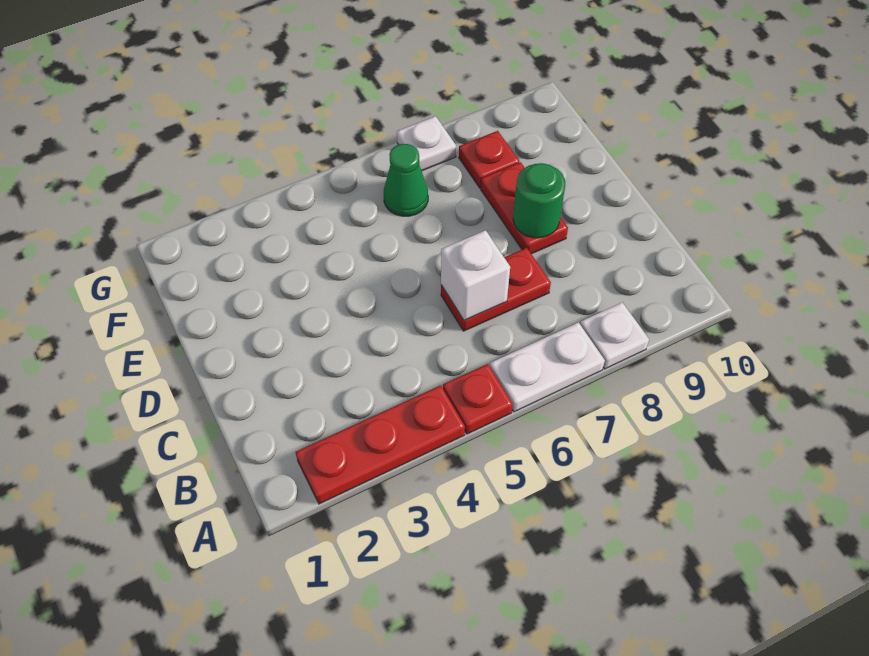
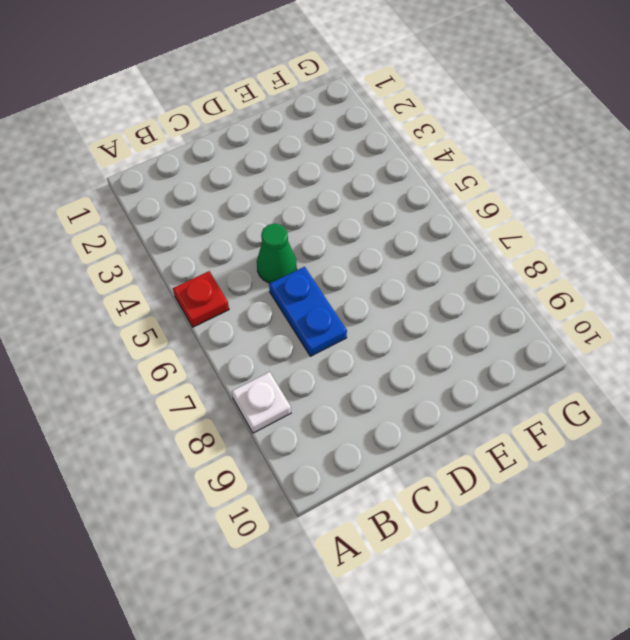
green 1x1 cone [257,224,297,283] -> green 1x1 cone moved to [384,144,428,216]
blue 1x2 plate [269,267,347,356] -> red 1x2 plate [441,248,551,331]
none -> red 1x3 plate [295,385,465,504]
none -> white 1x2 plate [490,322,605,412]

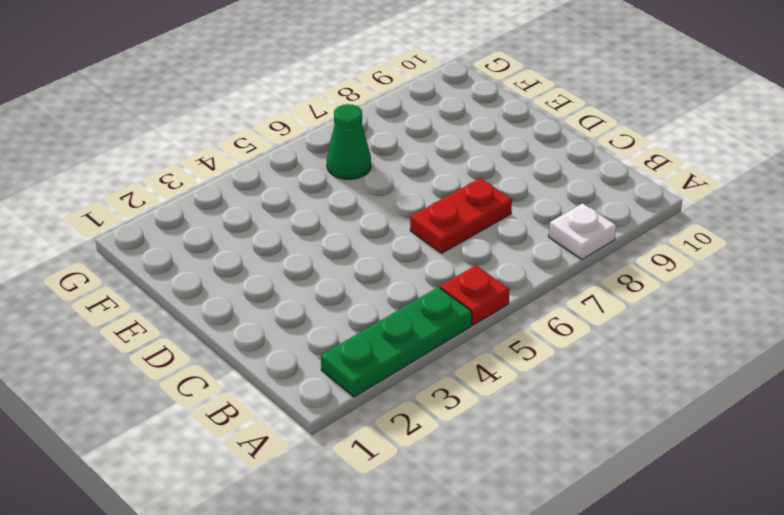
green 1x3 plate [321,287,472,397] -> red 1x3 plate [295,385,465,504]
none -> white 1x2 plate [490,322,605,412]
none -> red 1x2 plate [481,162,568,254]

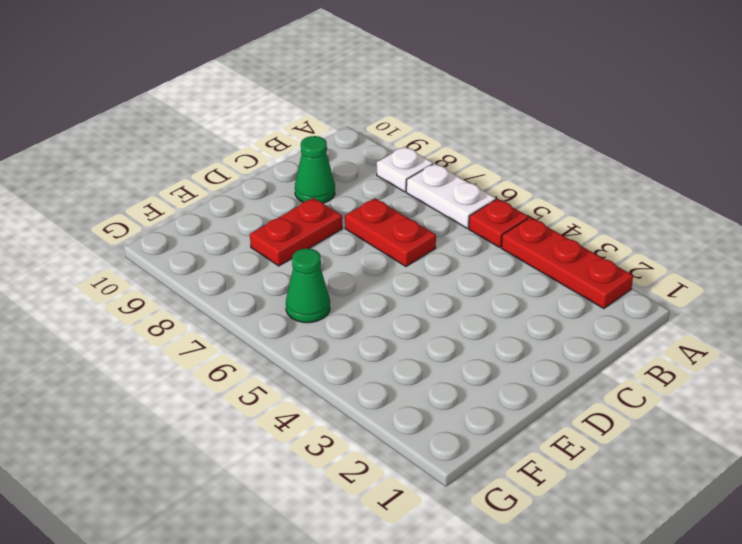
green 1x1 cone [295,136,335,203] -> none
none -> red 1x1 plate [459,131,519,188]
none -> white 1x1 plate [397,116,456,171]

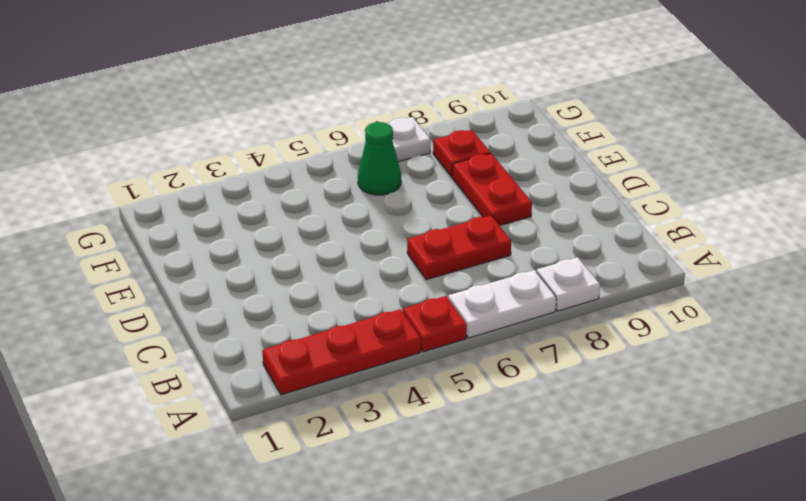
none -> white 1x1 brick [441,230,510,320]
none -> green 1x1 round brick [513,163,565,238]

